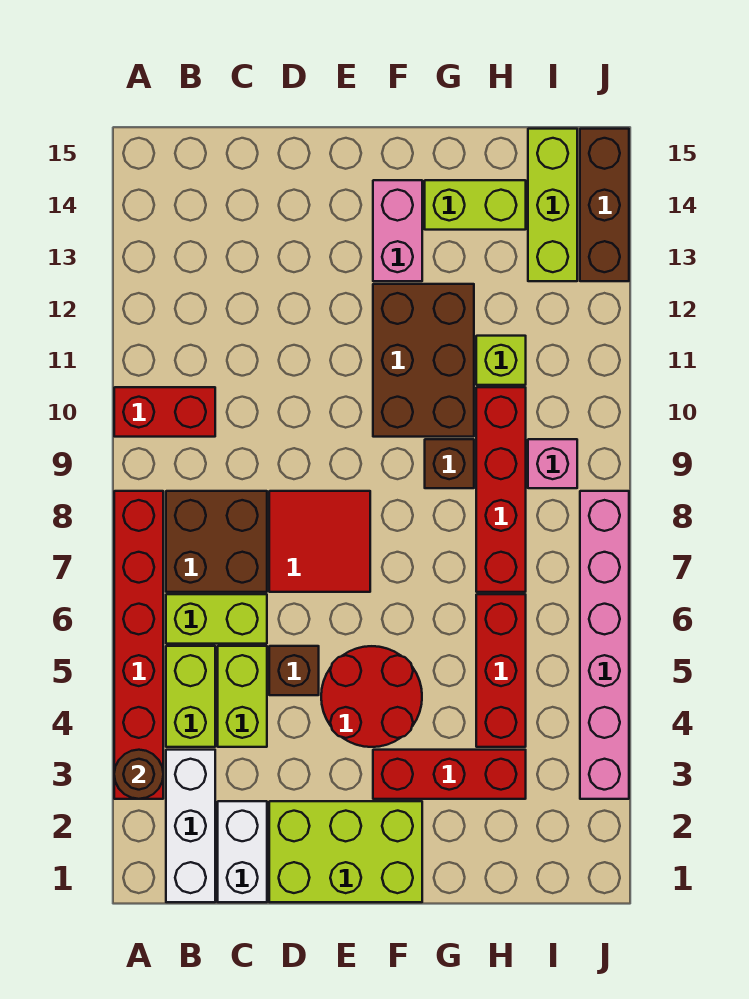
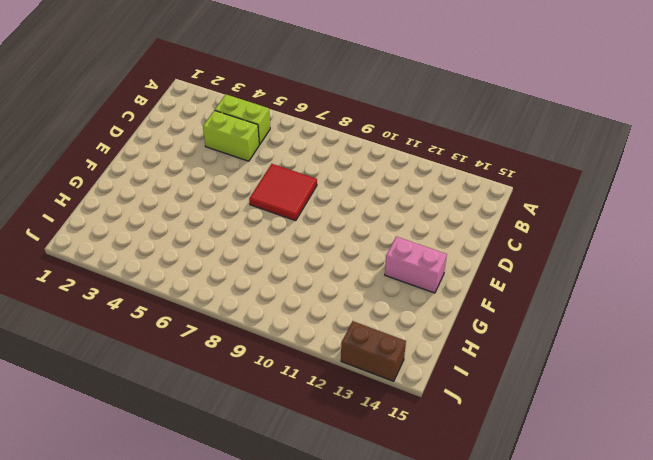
brown 1x2 brick [341,321,406,381] -> brown 1x3 brick [580,129,629,281]
none -> red 1x6 brick [114,491,163,799]
none -> red 1x2 brick [114,387,215,437]
none -> white 1x3 brick [166,750,215,902]

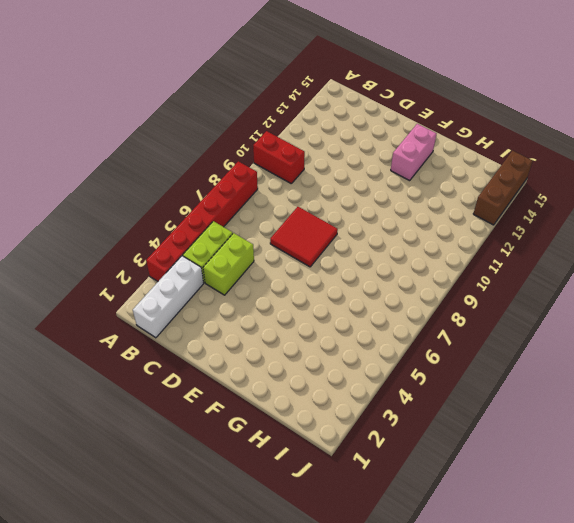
none -> lime 1x2 brick [166,594,267,644]
none -> brown 2x2 brick [166,491,267,592]
none -> white 1x2 brick [218,801,267,902]

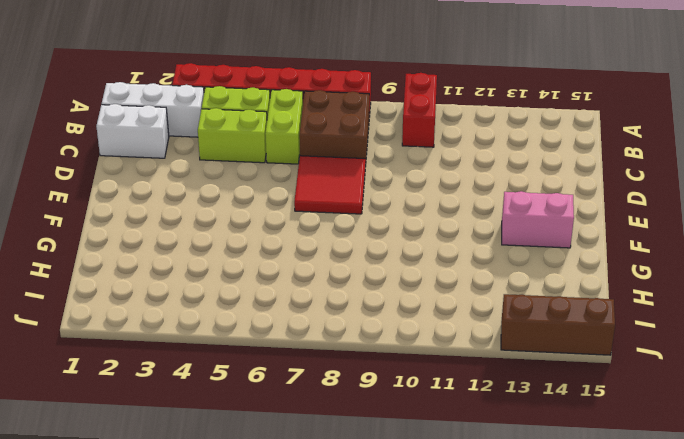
none -> lime 2x3 brick [269,801,422,902]
none -> brown 1x1 brick [269,646,319,695]
none -> red 2x2 round brick [321,646,422,747]

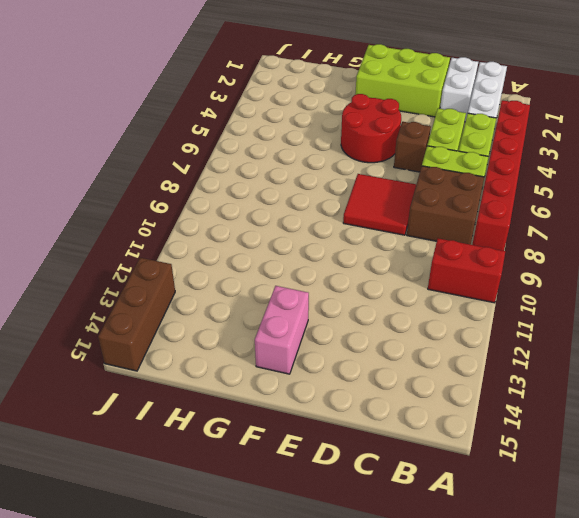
none -> red 1x3 brick [373,750,526,799]
none -> brown 2x3 brick [373,284,474,437]
none -> brown 1x1 brick [425,439,474,488]

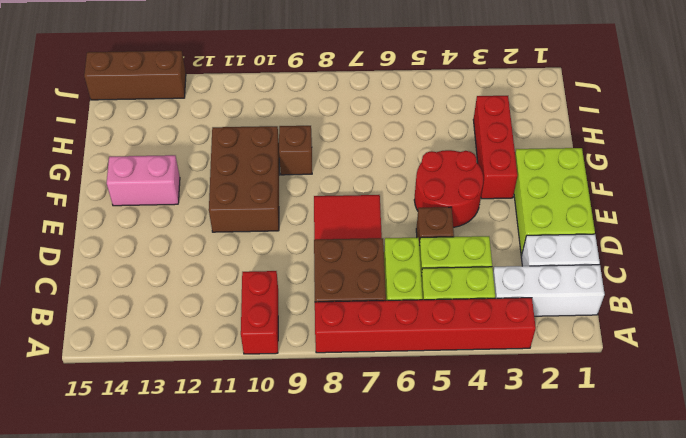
brown 2x3 brick [209,126,279,232] -> brown 2x3 brick turned to [373,284,474,437]
none -> lime 1x2 brick [425,180,526,230]
none -> red 1x3 brick [476,594,526,747]
none -> red 1x4 brick [476,387,526,592]

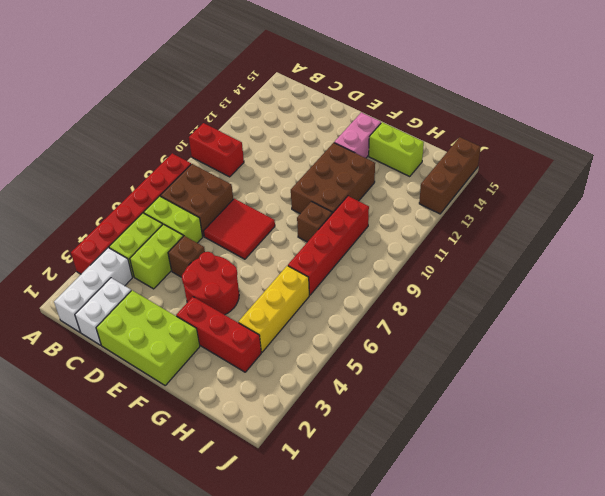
yellow 1x3 brick [239,266,309,352] -> red 1x3 brick [476,594,526,747]
none -> lime 1x1 brick [476,336,526,385]
none -> pink 1x1 brick [528,439,577,488]
none -> lime 1x3 brick [528,129,577,281]

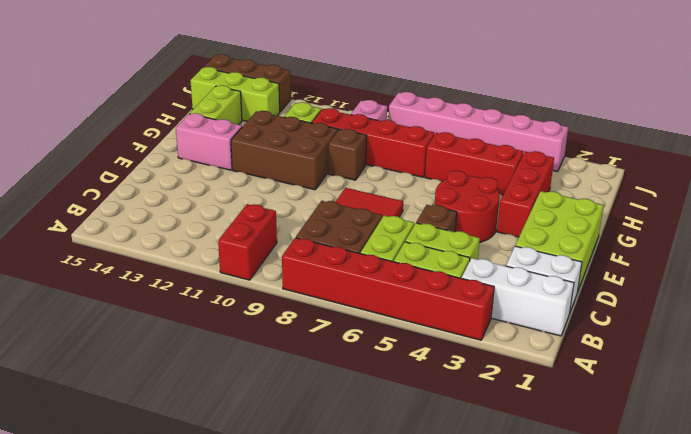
none -> brown 1x1 round brick [114,750,163,799]

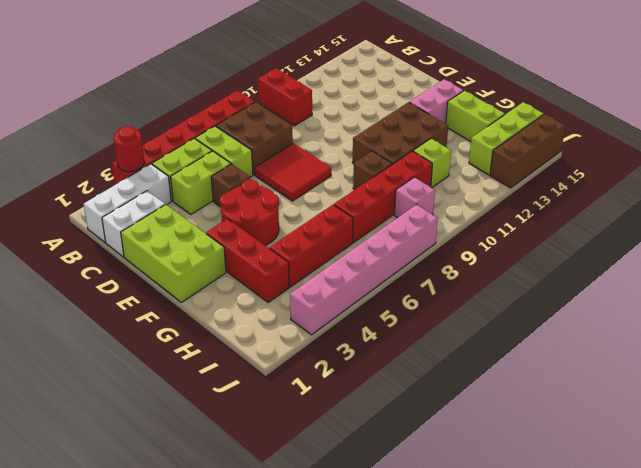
red 1x1 round brick [114,126,144,172] -> brown 1x1 round brick [114,750,163,799]

